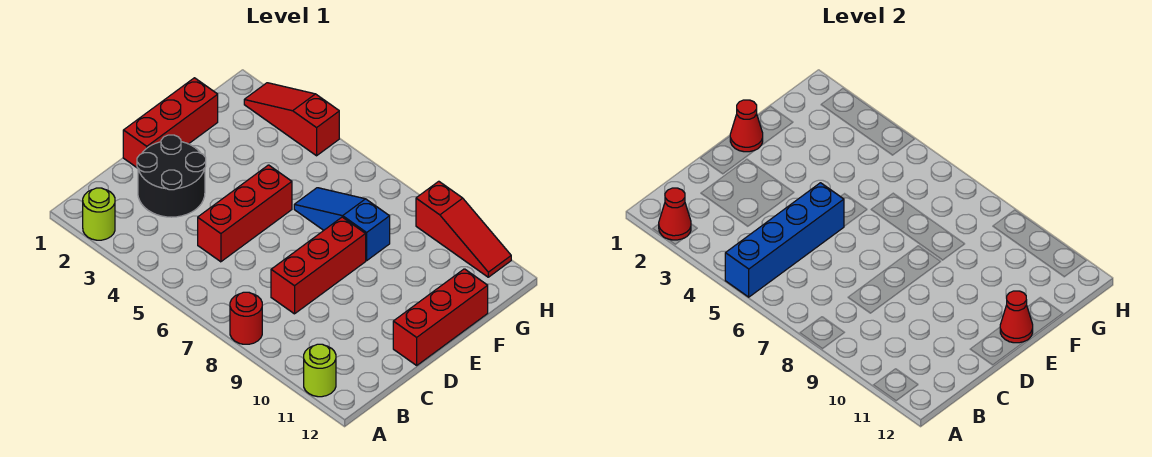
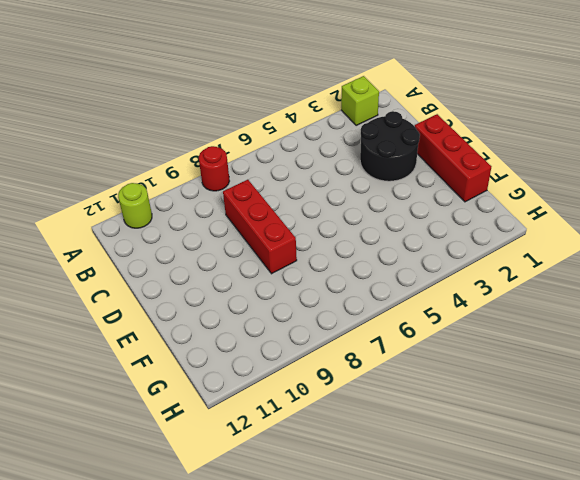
lime 1x1 brick [341,76,379,126] -> lime 1x1 round brick [83,188,115,240]
none -> red 1x3 brick [198,165,292,262]
none -> red 1x3 brick [393,269,488,365]
none -> blue 1x3 slope [294,188,390,261]

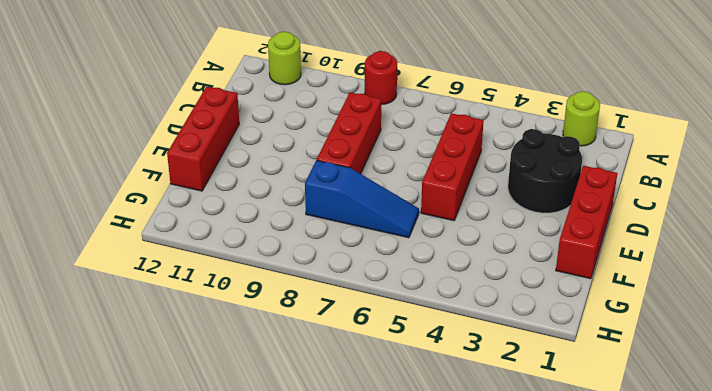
none -> red 1x3 slope [244,83,339,156]
none -> red 1x3 slope [416,181,511,277]
none -> red 1x1 cone [659,188,691,240]

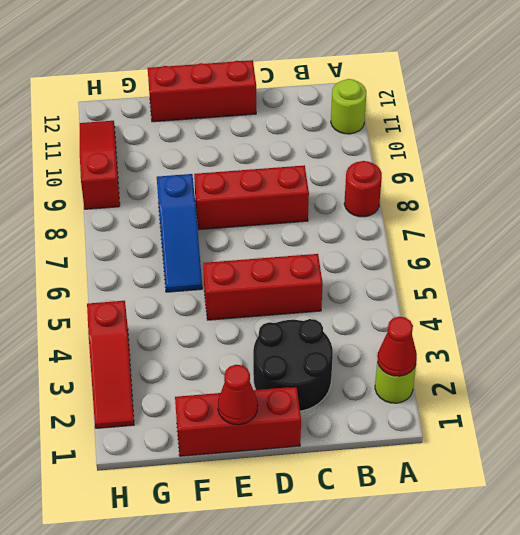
none -> blue 1x4 brick [725,183,844,297]
none -> red 1x1 cone [1000,291,1033,343]

